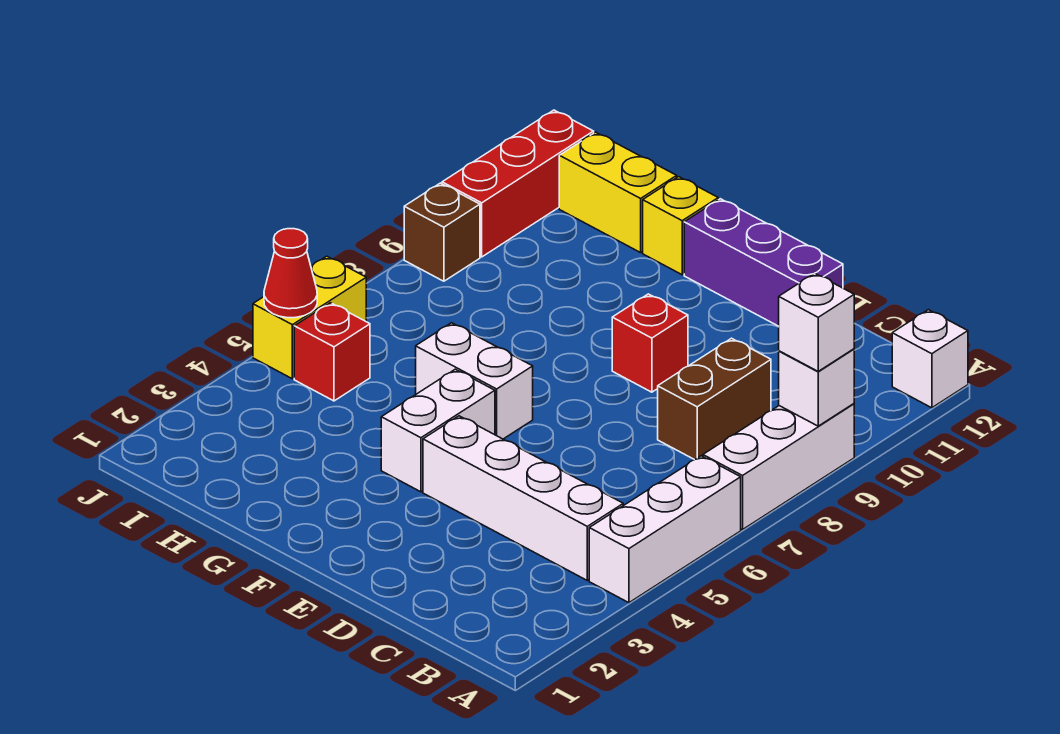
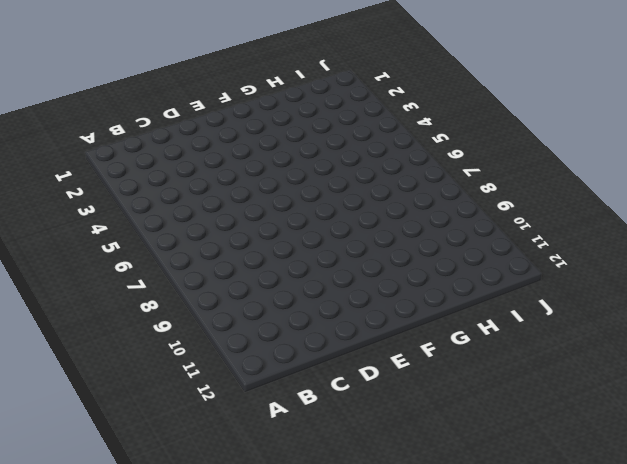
none -> white 1x3 brick [589,456,741,603]
none -> white 1x3 brick [703,404,854,530]
none -> white 1x1 brick [892,310,968,408]

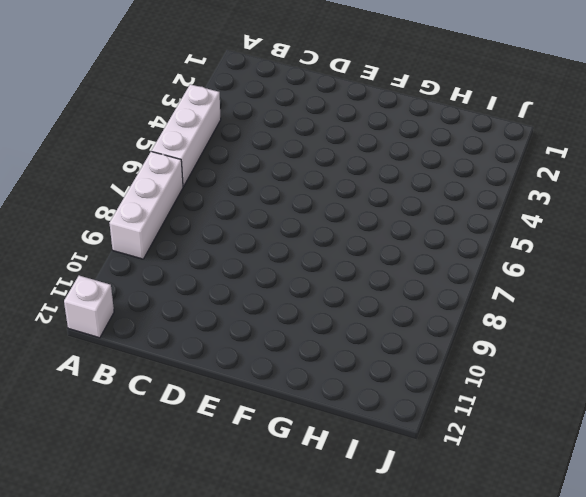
none -> white 1x4 brick [423,416,623,580]
none -> brown 1x2 brick [658,338,771,460]
none -> purple 1x3 brick [684,199,843,326]

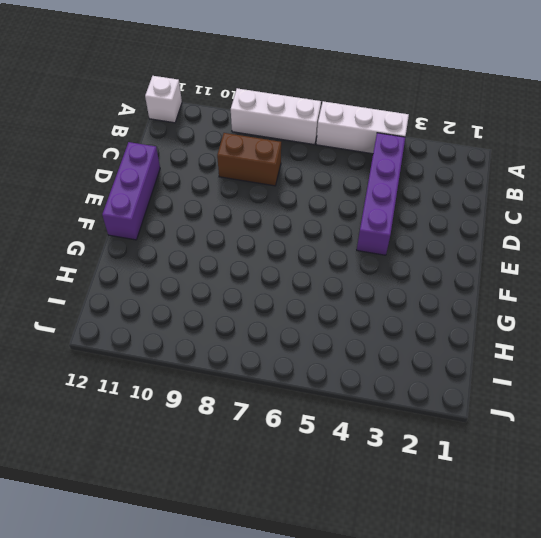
purple 1x4 brick [357,133,405,255] -> white 1x4 brick [423,416,623,580]
none -> red 1x1 brick [612,294,688,392]
none -> white 1x2 brick [381,369,495,492]
none -> white 1x2 brick [416,323,533,439]

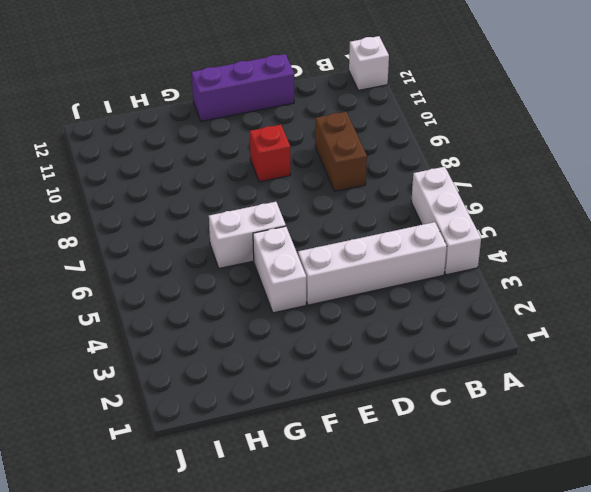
none -> white 1x3 brick [703,404,854,530]
none -> yellow 1x1 brick [643,177,718,275]
none -> yellow 1x2 brick [559,132,677,253]

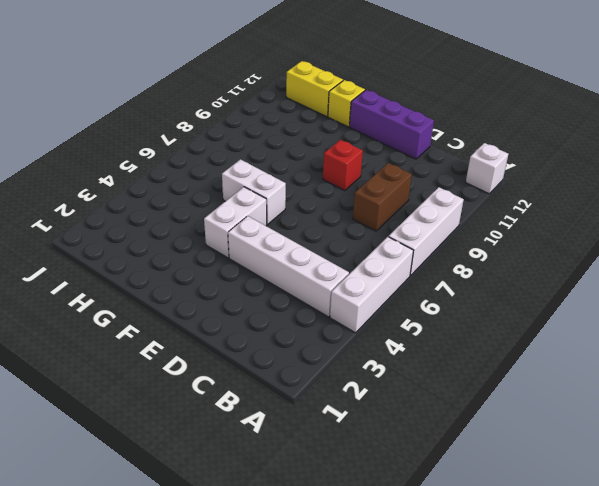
none -> red 1x1 brick [294,303,370,401]
none -> yellow 1x2 brick [253,256,366,379]
none -> brown 1x1 brick [404,183,480,281]

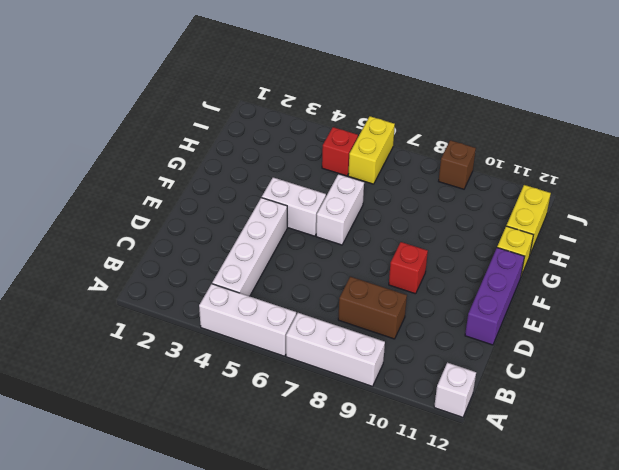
yellow 1x2 brick [348,116,395,184] -> yellow 1x2 brick turned to [253,256,366,379]
none -> red 1x3 brick [442,110,594,257]
none -> white 1x1 brick [779,349,854,426]
none -> red 1x1 cone [264,229,317,318]

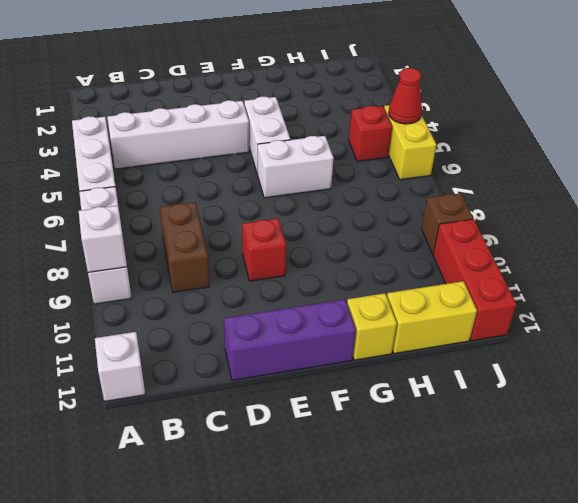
none -> white 1x1 brick [779,273,855,371]

